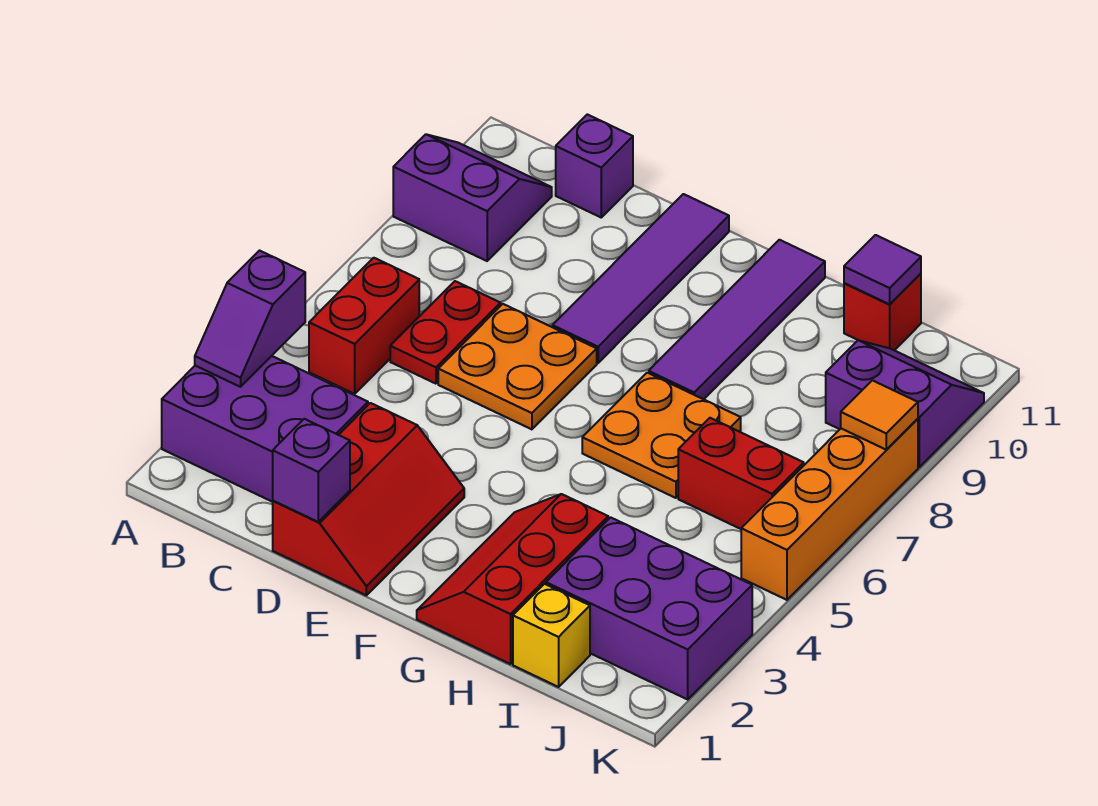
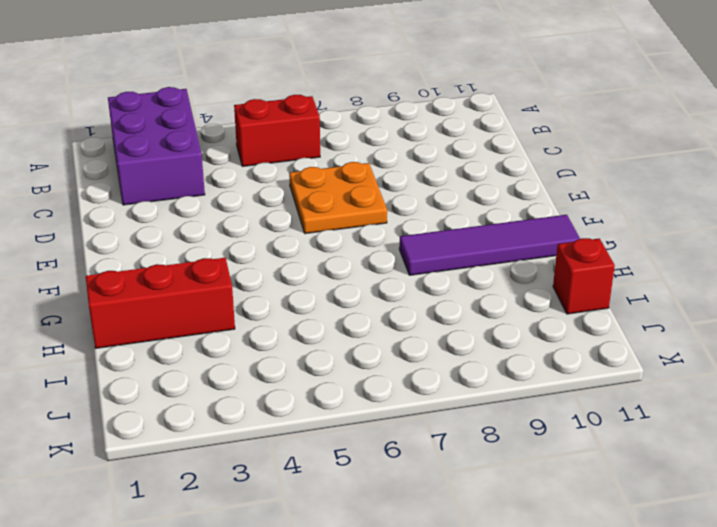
none -> purple 2x2 slope [393,134,552,261]
none -> red 1x2 plate [390,281,501,384]
none -> purple 1x1 brick [556,114,633,217]

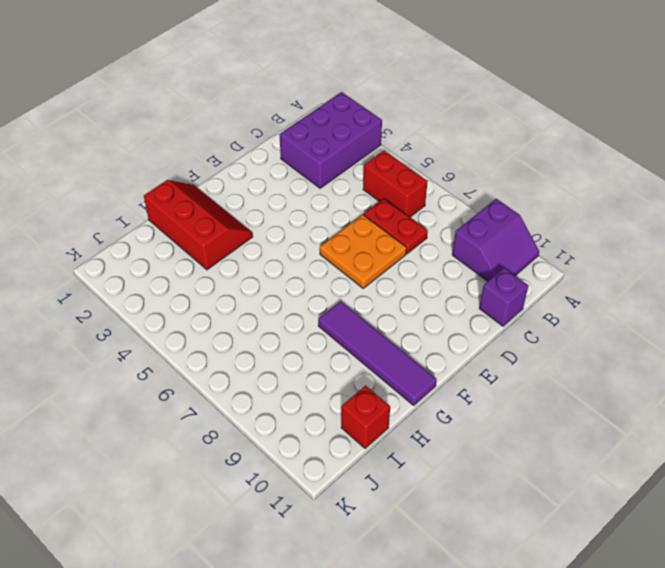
none -> red 2x3 slope [273,403,464,595]
none -> purple 1x4 tile [552,194,729,363]
none -> orange 2x2 plate [582,373,741,498]

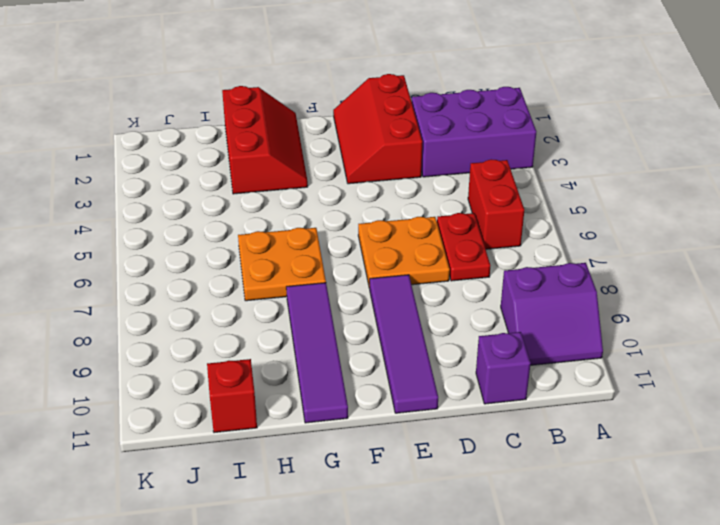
none -> yellow 1x1 brick [513,584,590,687]
none -> purple 2x3 brick [546,517,752,699]
none -> red 1x2 brick [678,418,804,529]

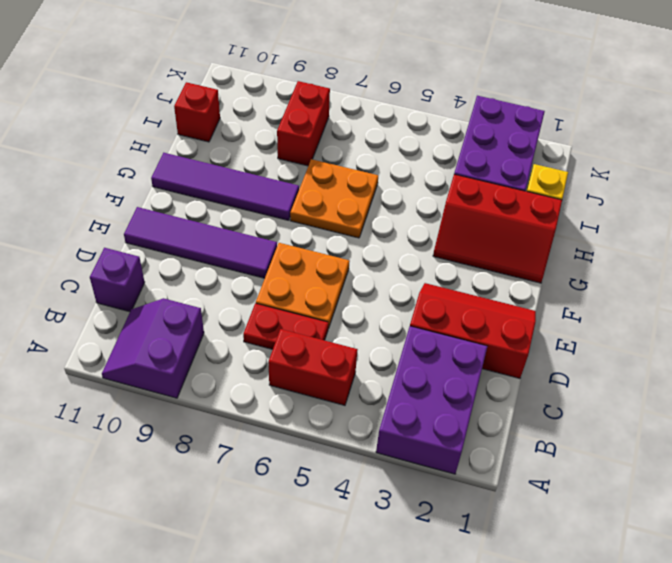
red 1x2 brick [277,81,330,166] -> red 1x2 brick moved to [678,418,804,529]
none -> purple 2x2 slope [826,340,984,467]
none -> orange 1x4 brick [741,419,918,600]
none -> purple 1x2 slope [195,251,305,387]

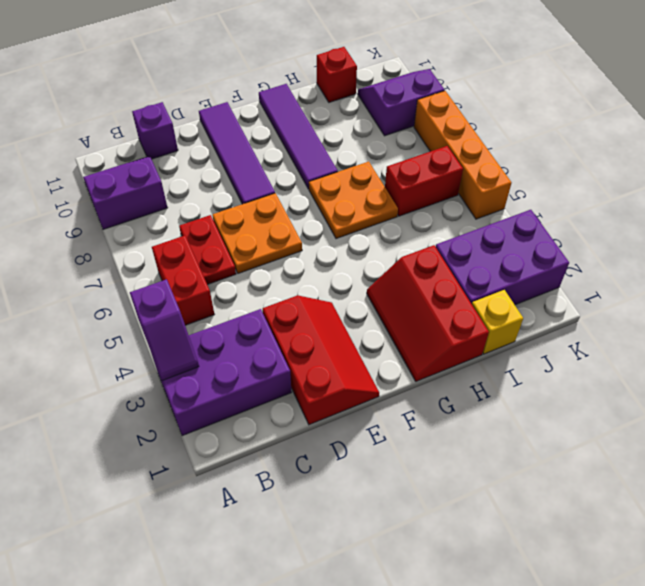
none -> purple 1x1 brick [273,419,350,522]
none -> purple 1x1 tile [844,235,921,304]
none -> orange 1x1 tile [841,380,918,450]

